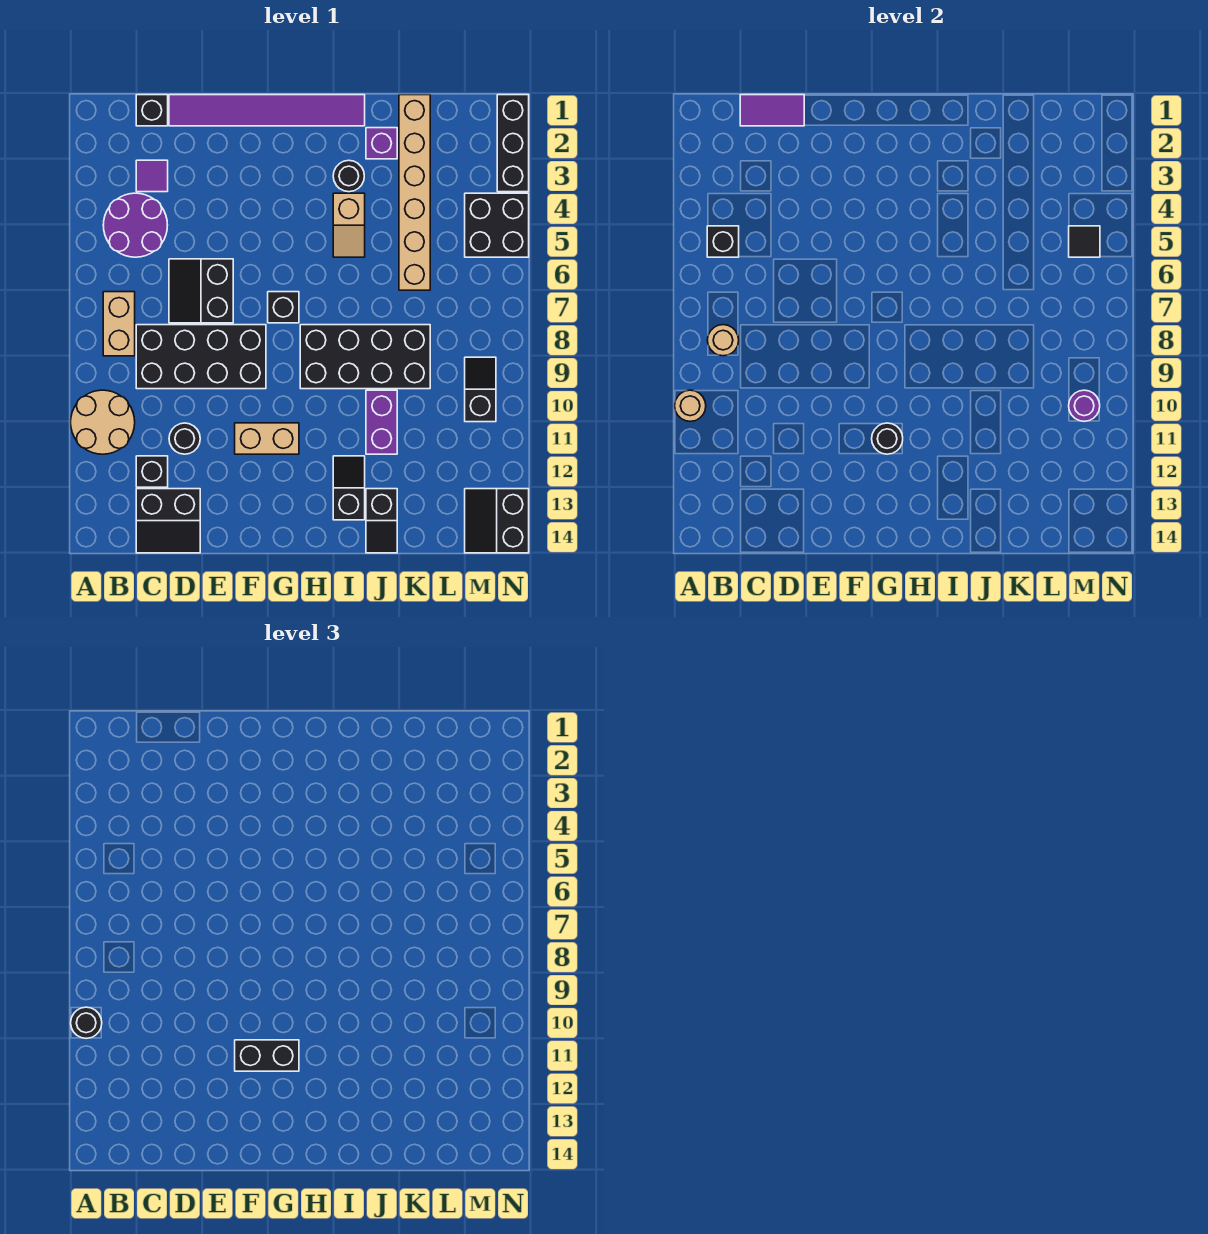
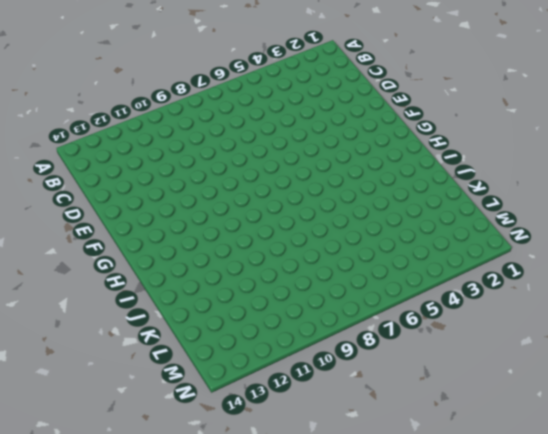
none -> tan 2x2 round brick [71,390,135,454]
none -> purple 2x2 round brick [103,193,168,257]
none -> tan 1x2 brick [103,292,135,356]
none -> black 1x1 brick [136,95,168,126]

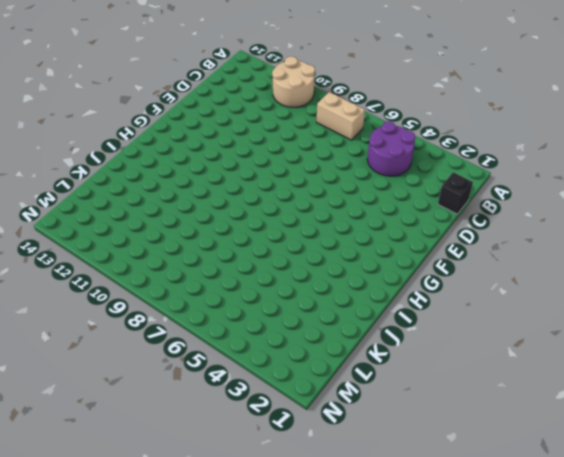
none -> purple 1x1 tile [136,160,168,192]
none -> black 2x4 brick [136,325,266,389]
none -> black 1x1 brick [136,456,168,487]
none -> black 2x2 slope [136,489,200,553]

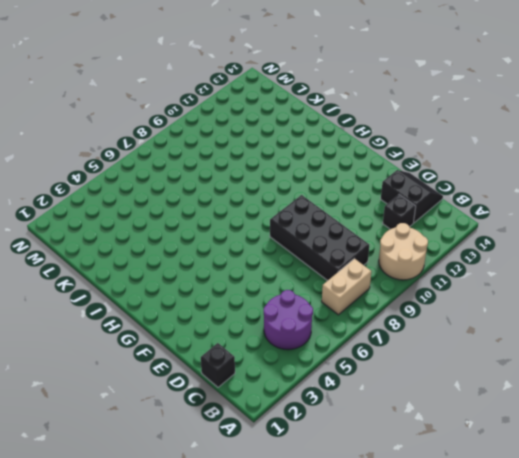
none -> purple 1x1 tile [136,160,168,192]
none -> purple 1x6 tile [169,95,365,126]
none -> black 2x2 slope [169,259,233,323]
none -> black 1x1 round brick [169,423,200,454]

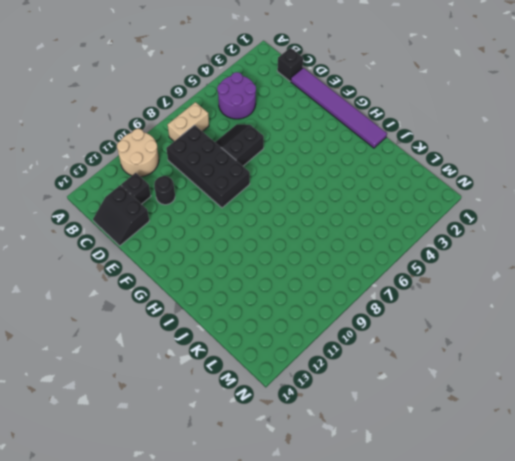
none -> purple 1x1 tile [136,160,168,192]
none -> tan 1x2 brick [235,423,299,454]
none -> black 1x1 brick [268,292,299,323]
none -> black 2x4 brick [300,325,430,389]

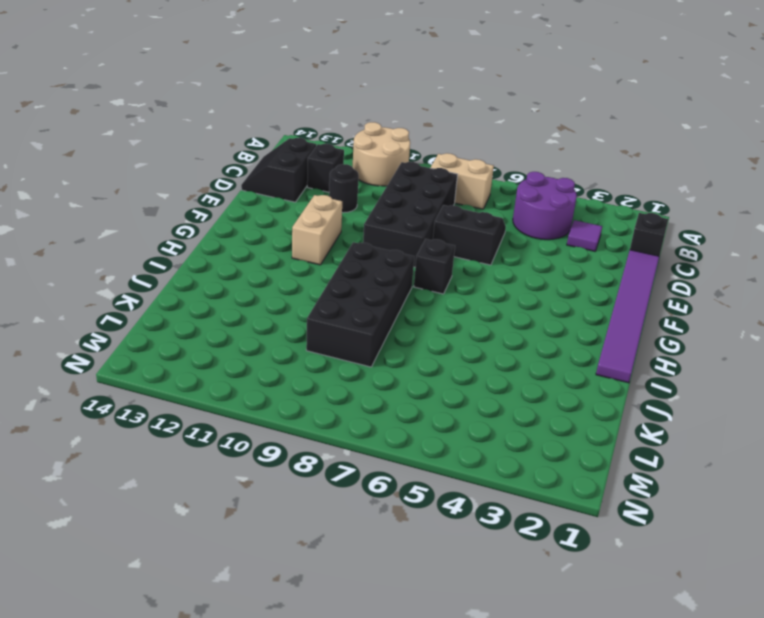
none -> black 1x1 round brick [333,160,364,192]
none -> tan 1x2 slope [333,193,365,257]
none -> black 1x2 slope [333,456,365,520]
none -> purple 1x1 brick [366,128,397,159]

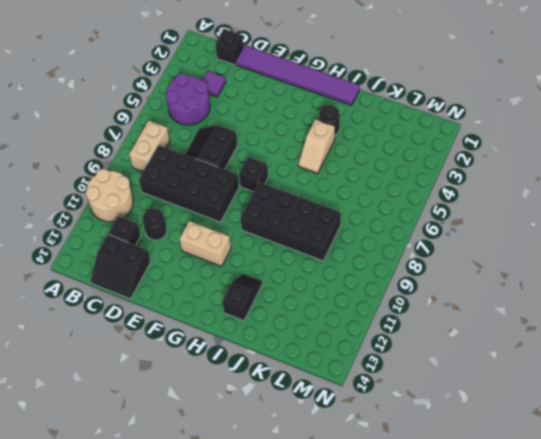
none -> purple 1x1 brick [366,128,397,159]
none -> purple 1x2 brick [366,390,397,454]
none -> black 1x2 slope [366,489,397,553]
none -> tan 1x6 brick [399,95,430,290]

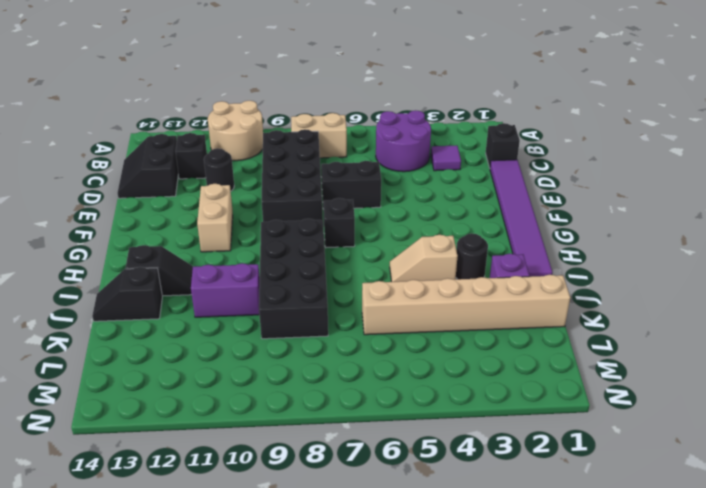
none -> black 2x2 brick [465,193,529,257]
none -> black 1x2 slope [465,357,496,422]
none -> black 2x2 slope [465,489,529,553]
none -> black 1x3 brick [497,95,529,192]

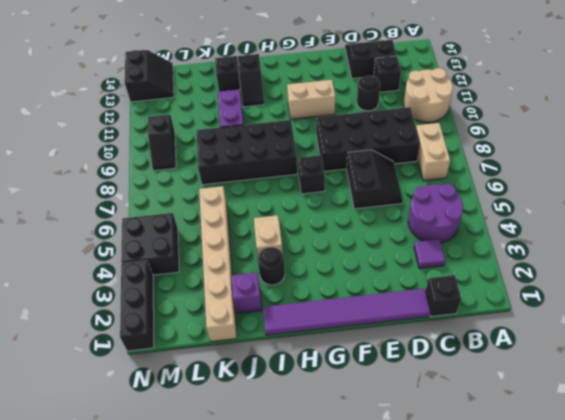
none -> tan 1x1 round brick [675,390,706,421]
none -> black 1x1 brick [707,226,739,257]
none -> tan 1x1 round brick [707,325,739,356]
none -> purple 1x2 tile [740,95,804,126]

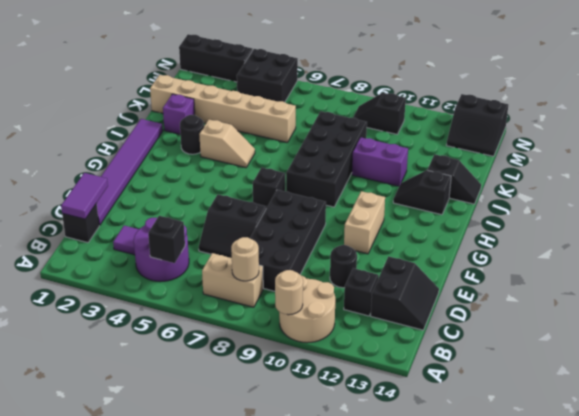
none -> black 1x1 round brick [872,423,903,454]
none -> black 1x1 tile [1069,226,1100,257]
none -> purple 1x1 round brick [1069,390,1100,421]
none -> black 1x1 round brick [71,1007,102,1038]

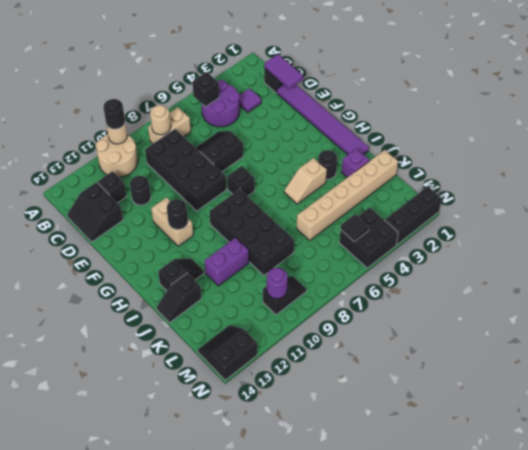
none -> black 1x2 brick [235,1040,299,1071]

